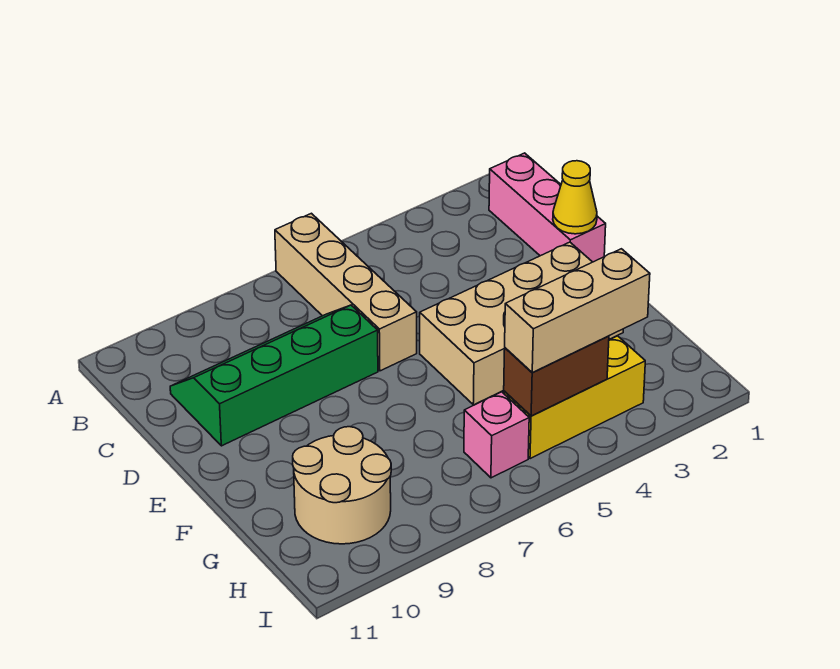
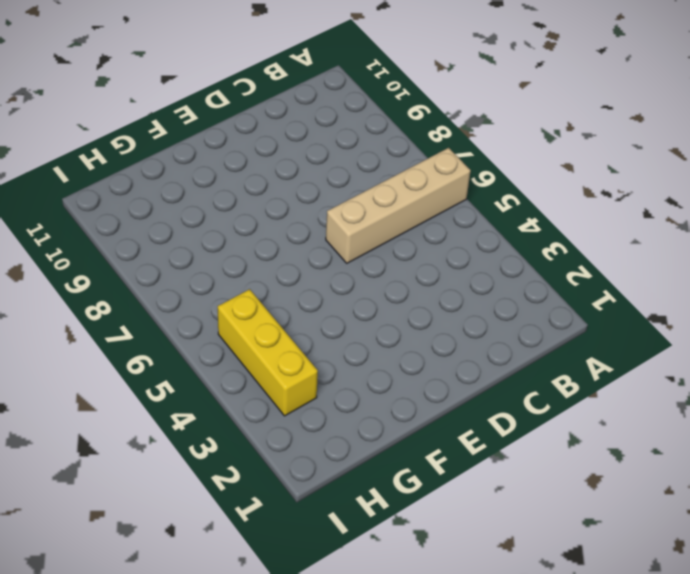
none -> pink 1x3 brick [489,153,606,262]
none -> green 2x4 slope [170,305,378,446]

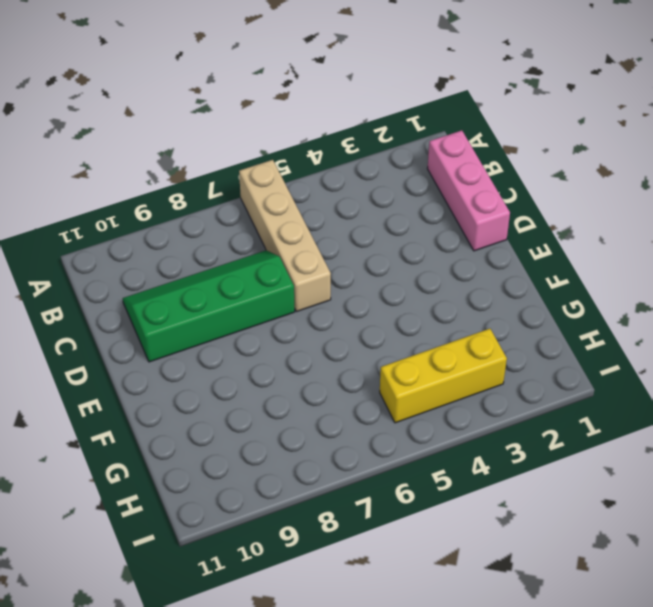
none -> tan 2x4 brick [420,242,623,405]
none -> tan 2x2 round brick [293,427,391,544]

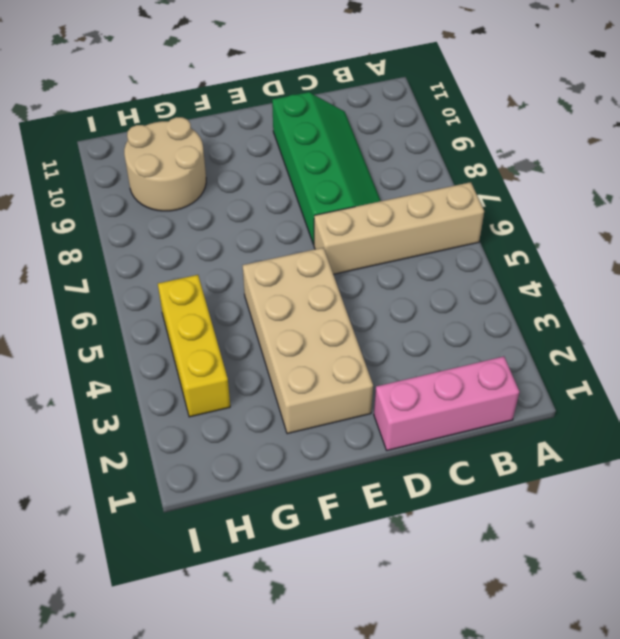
none -> pink 1x1 brick [464,392,529,478]
none -> yellow 1x1 cone [553,161,597,234]

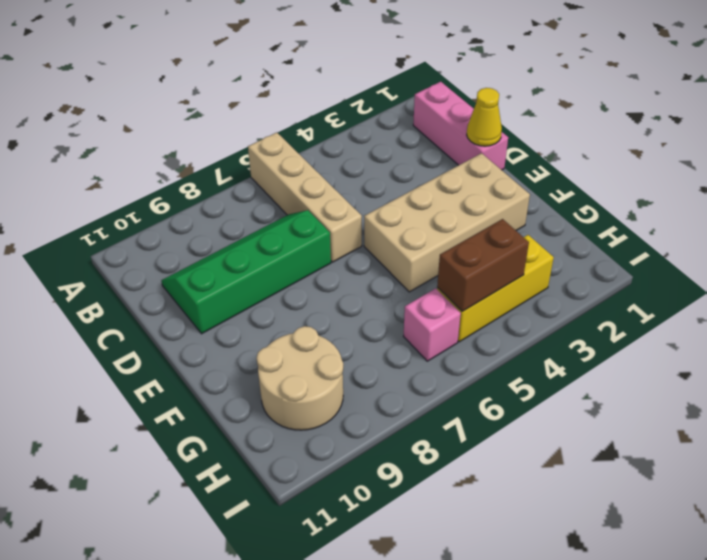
none -> tan 1x3 brick [505,249,650,372]

